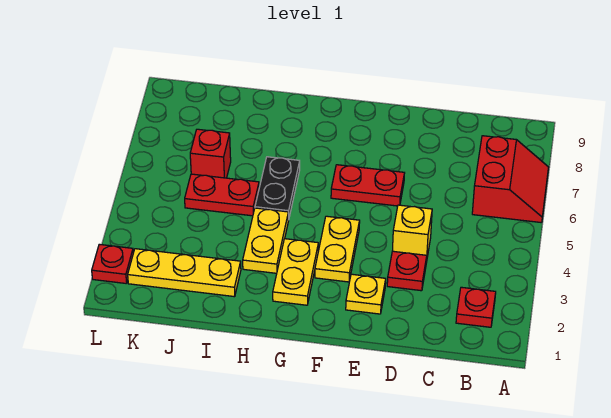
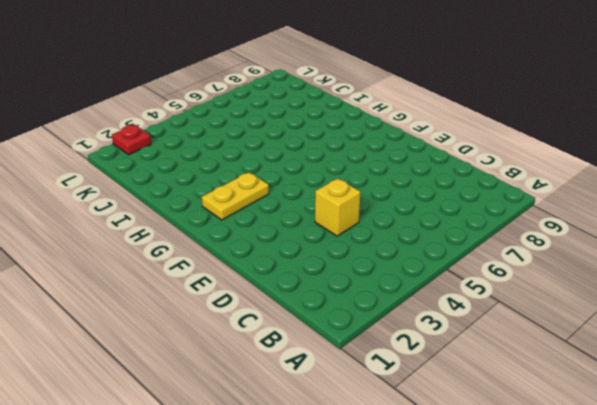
none -> red 2x2 slope [472,136,549,223]
none -> red 1x1 plate [456,287,496,327]
none -> red 1x1 plate [387,251,427,291]

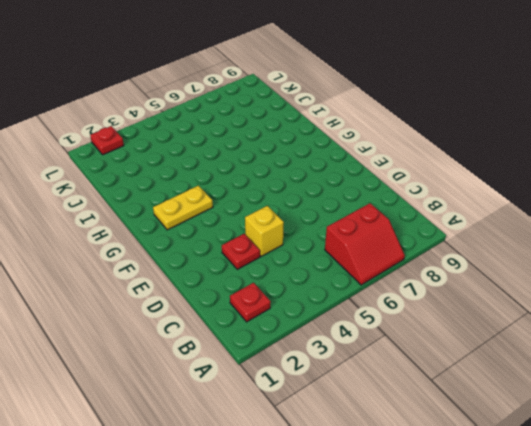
none -> yellow 1x1 plate [346,274,386,314]
none -> red 1x2 plate [331,165,404,206]
none -> yellow 1x2 plate [315,216,360,282]

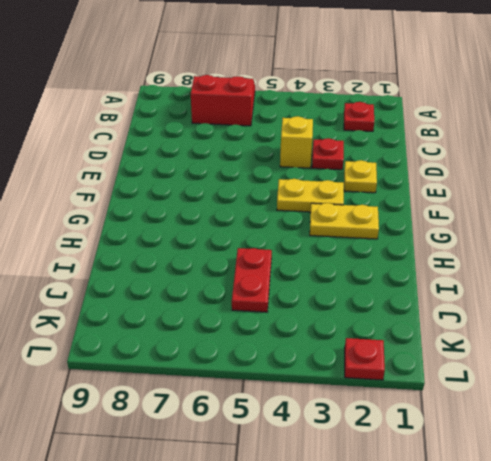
none -> red 1x2 plate [331,165,404,206]
none -> yellow 1x2 plate [243,208,288,273]
none -> black 1x2 plate [255,157,300,220]

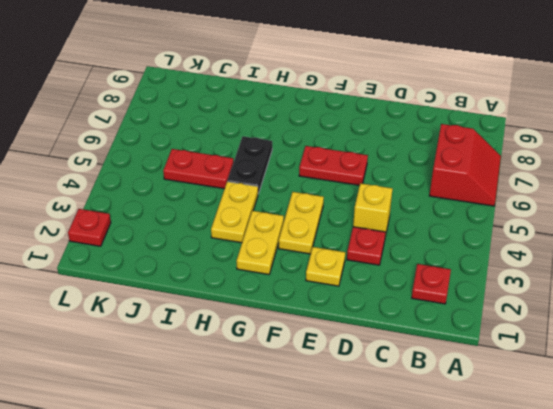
none -> yellow 1x3 plate [128,249,241,297]
none -> red 1x1 brick [190,129,231,178]

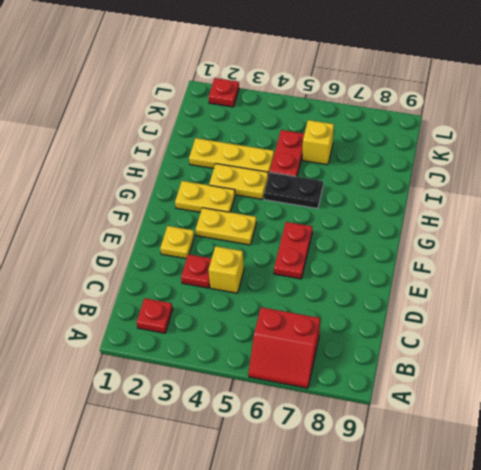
yellow 1x3 plate [189,138,274,176] -> yellow 1x3 plate turned to [128,249,241,297]
yellow 1x1 brick [302,120,334,165] -> red 1x1 brick [190,129,231,178]

